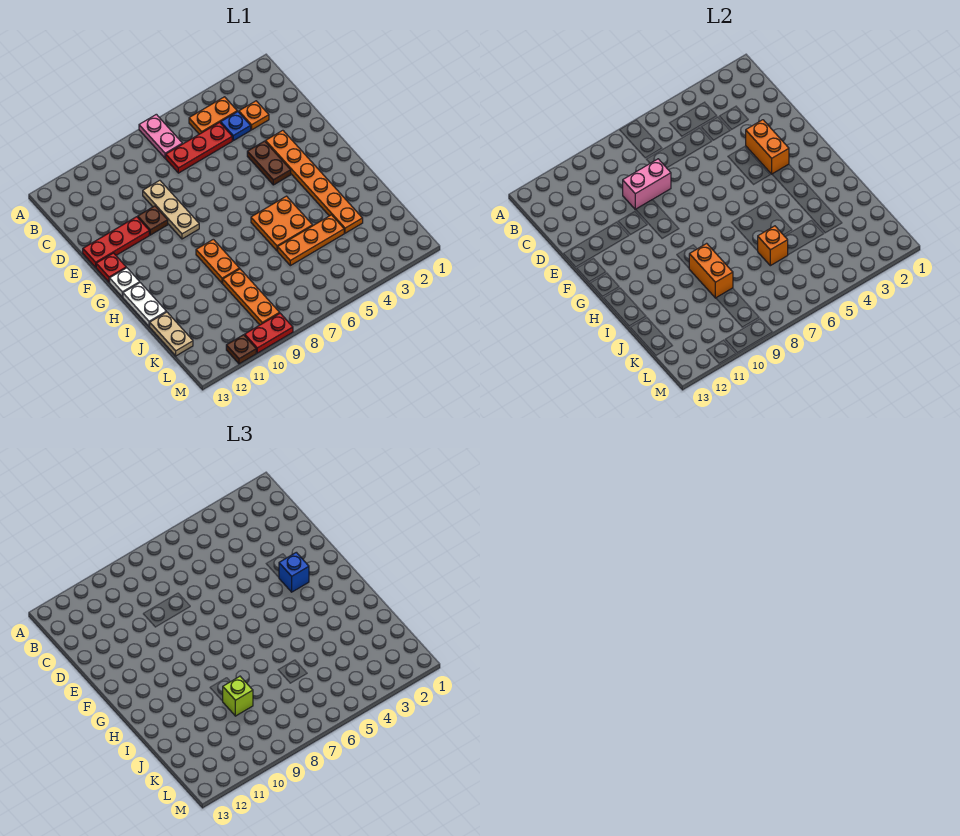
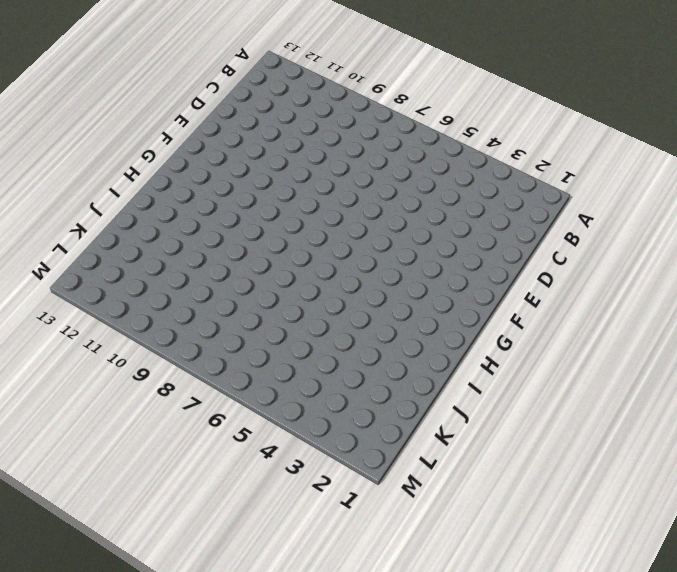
none -> pink 1x2 plate [139,114,182,158]
none -> orange 1x2 plate [189,97,237,134]
none -> orange 1x1 plate [239,101,269,130]

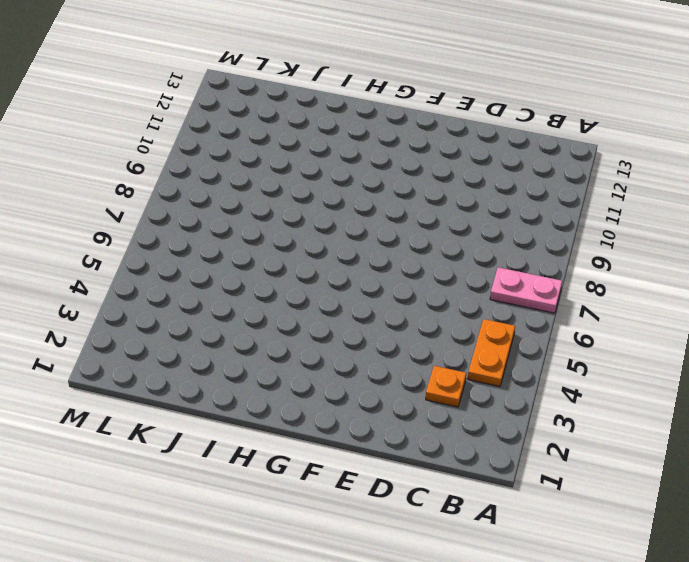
none -> blue 1x1 plate [221,112,251,141]
none -> red 1x3 plate [166,122,232,173]
none -> tan 1x3 plate [143,180,199,239]

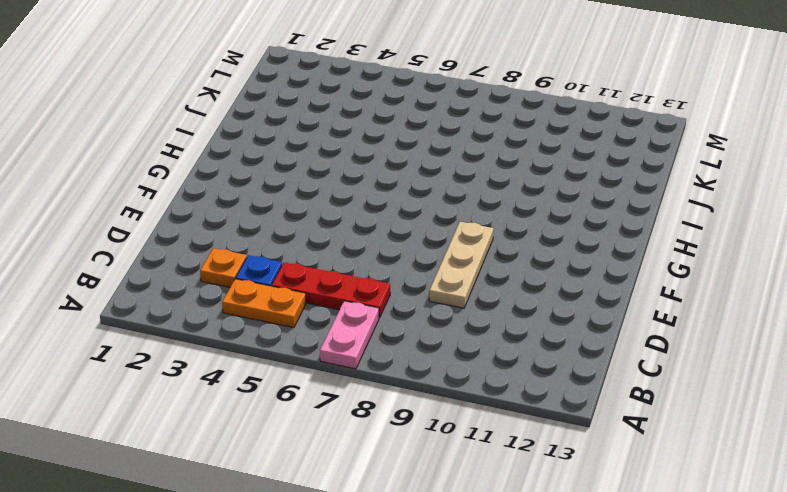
none -> orange 1x6 plate [266,130,363,233]
none -> brown 1x2 plate [247,141,291,185]
none -> brown 1x1 plate [138,206,168,235]

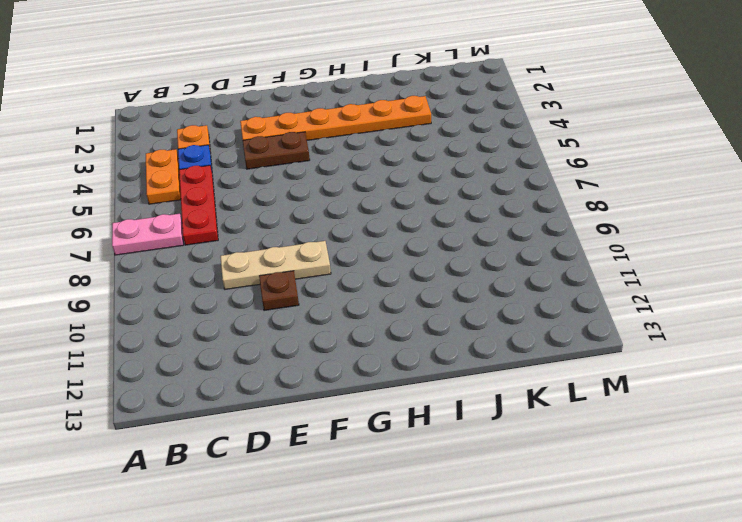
none -> red 1x3 plate [83,217,149,267]
none -> red 1x1 plate [96,253,126,282]
none -> white 1x1 plate [110,268,140,297]

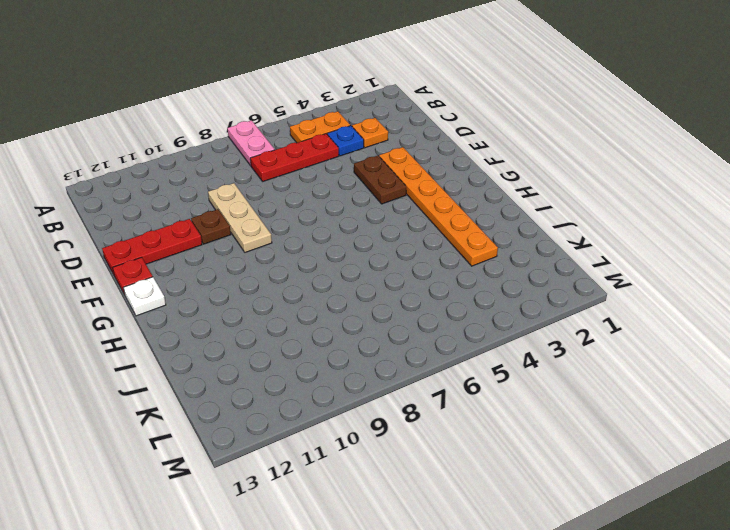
none -> orange 2x2 plate [251,196,313,251]
none -> orange 1x2 plate [196,239,240,283]
none -> white 1x2 plate [123,283,166,326]

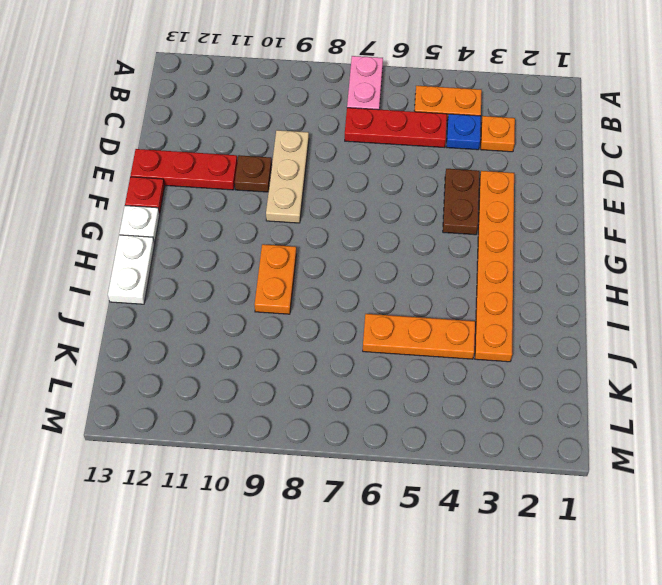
none -> orange 2x2 plate [251,196,313,251]
none -> orange 1x3 plate [223,269,279,325]
none -> tan 1x2 plate [150,312,193,356]

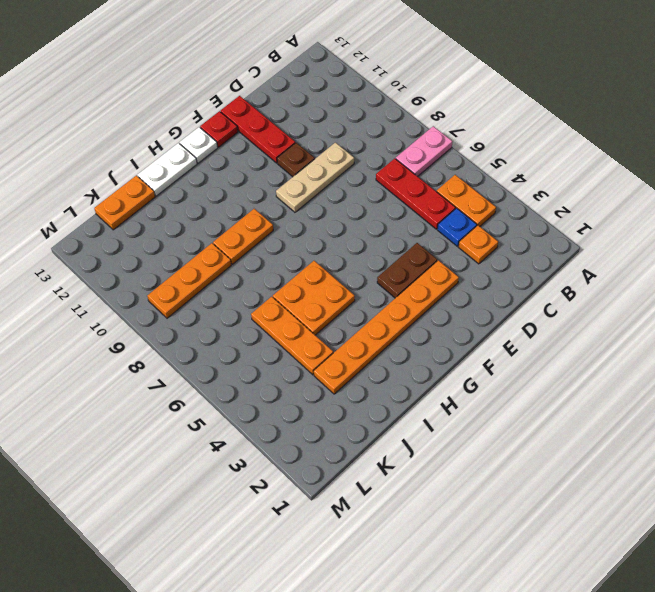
orange 1x2 plate [94,175,155,230] -> tan 1x2 plate [150,312,193,356]
none -> red 1x2 plate [245,313,293,353]
none -> brown 1x1 plate [226,335,256,364]
none -> pink 1x2 brick [623,159,671,210]

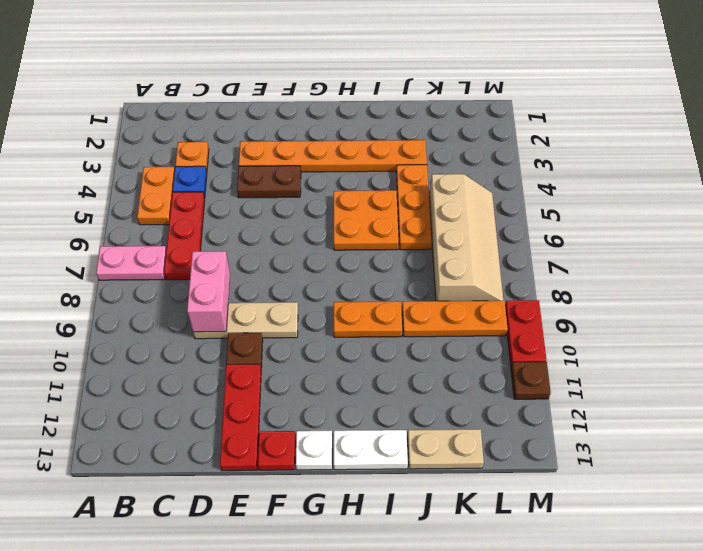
tan 2x4 slope [429,174,504,301] -> none
none -> orange 1x2 brick [746,120,789,174]
none -> orange 1x2 brick [689,243,733,298]
none -> orange 1x1 brick [758,226,788,266]

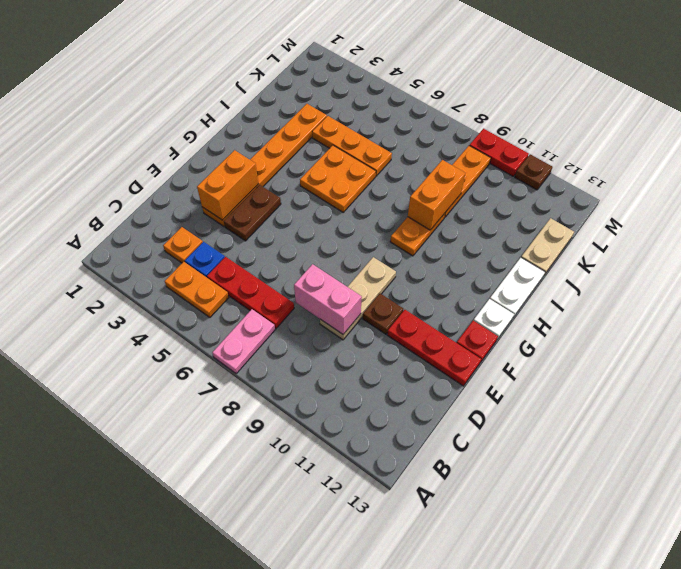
none -> orange 1x1 brick [758,226,788,266]
none -> blue 1x1 brick [279,552,309,592]
none -> lime 1x1 brick [223,676,253,716]

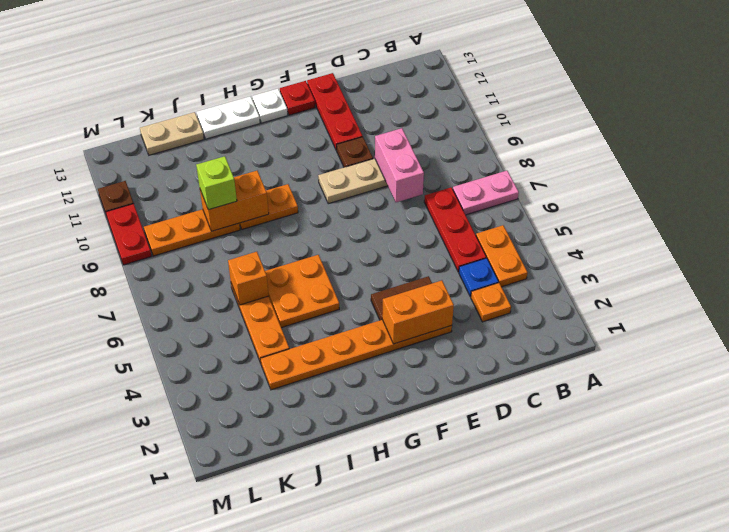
none -> blue 1x1 brick [279,552,309,592]

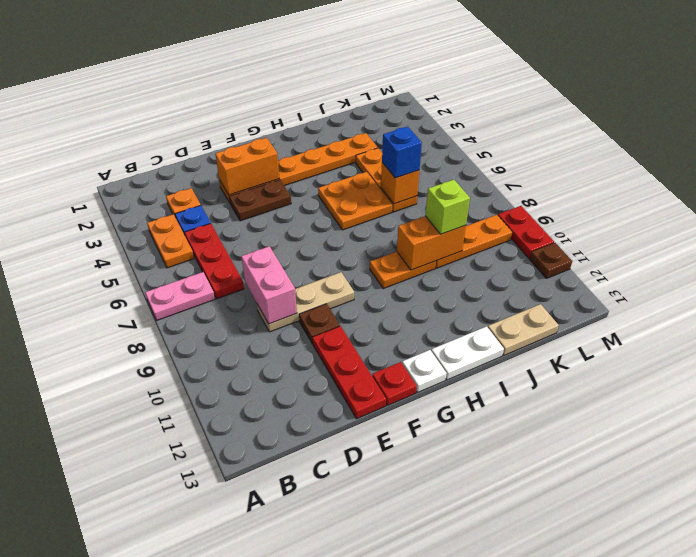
blue 1x1 brick [382,127,422,178] -> blue 1x1 brick moved to [279,552,309,592]

